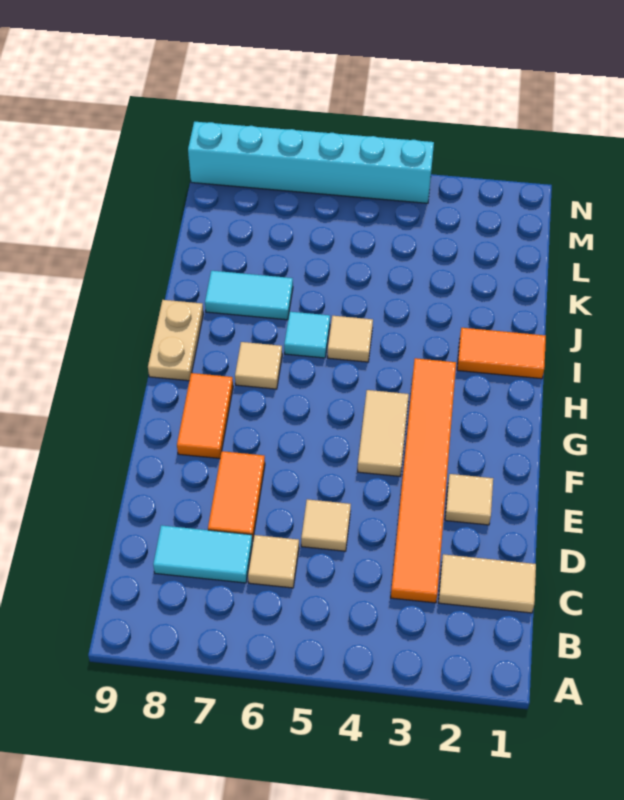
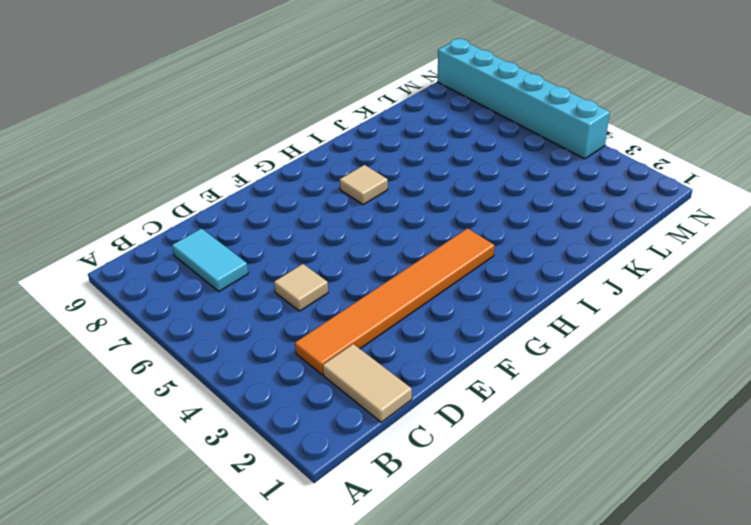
none -> tan 1x1 tile [248,535,299,588]
none -> orange 1x2 tile [208,451,265,541]
none -> tan 1x1 tile [445,474,493,525]

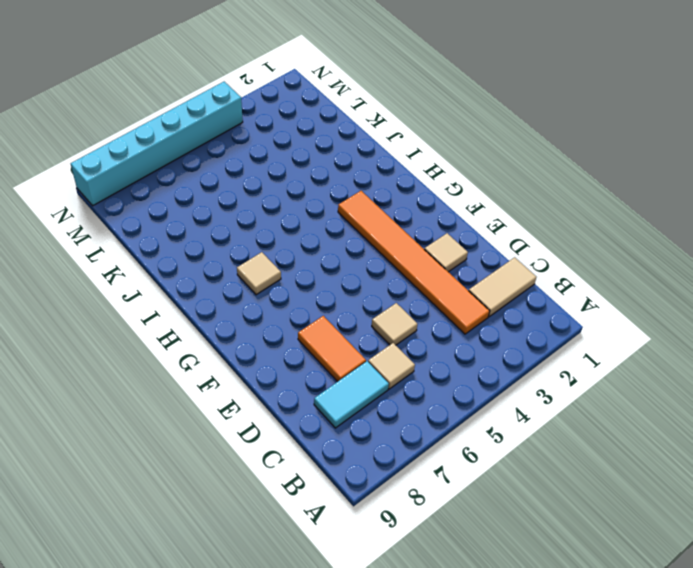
none -> tan 1x2 tile [358,390,409,476]
none -> orange 1x2 tile [177,373,233,458]
none -> tan 1x2 plate [148,300,203,381]

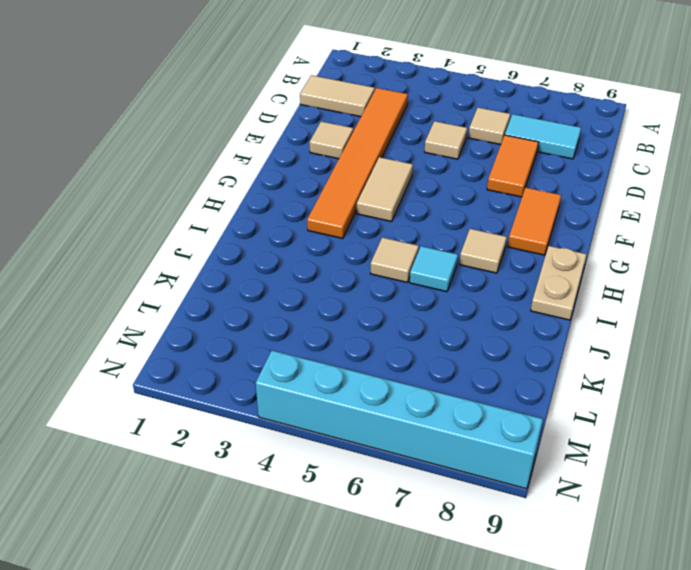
none -> orange 1x2 tile [457,328,546,379]
none -> cyan 1x2 tile [205,271,293,320]

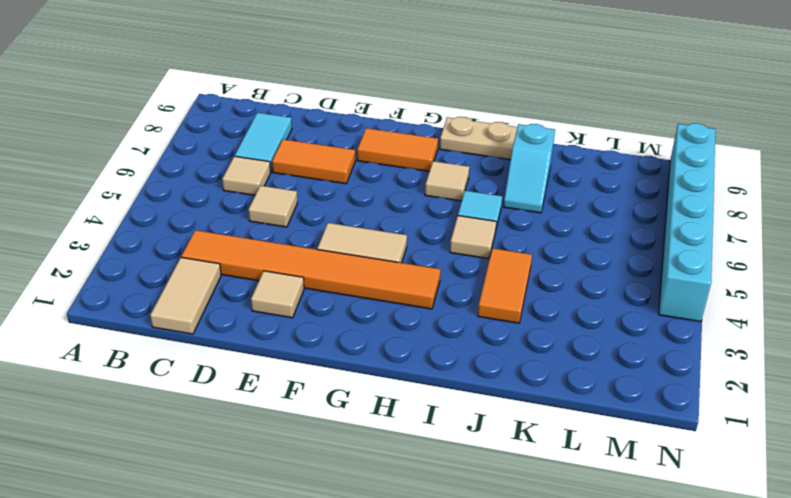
orange 1x2 tile [478,248,532,323] -> orange 1x2 tile moved to [457,328,546,379]
cyan 1x2 slope [504,124,555,213] -> cyan 1x2 tile [205,271,293,320]

